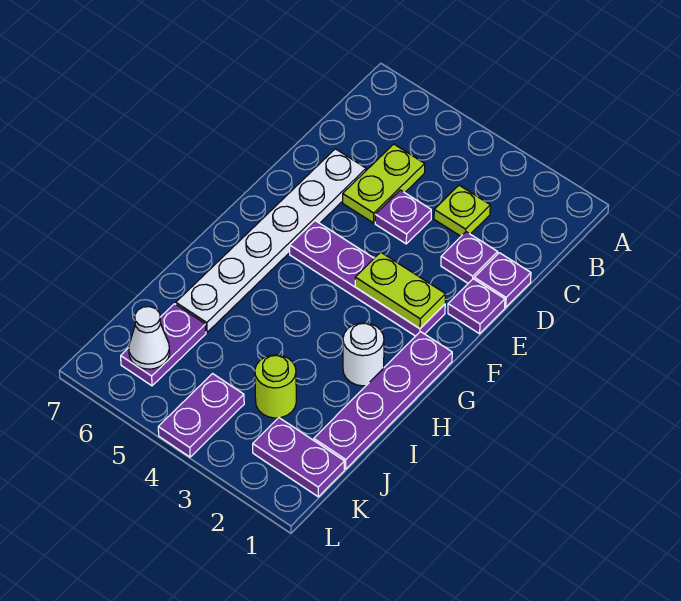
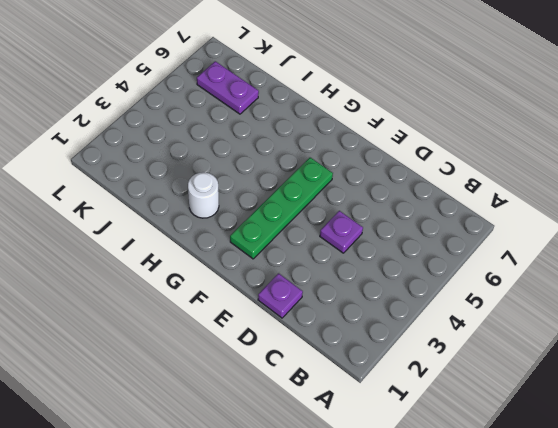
green 1x4 plate [230,158,333,259] -> purple 1x4 plate [290,221,445,336]
none -> lime 1x1 plate [434,185,490,236]
none -> lime 1x2 plate [343,144,425,223]
none -> purple 1x1 plate [441,232,498,283]

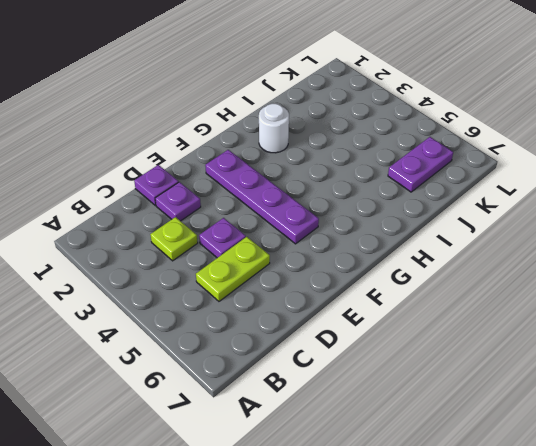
none -> white 1x6 plate [176,149,366,332]
none -> purple 1x1 plate [448,279,505,334]
none -> purple 1x4 plate [314,332,452,469]

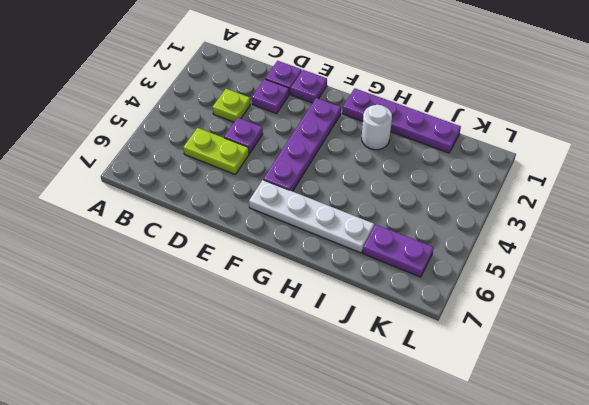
white 1x4 plate [249,180,374,253] -> white 1x6 plate [176,149,366,332]
none -> lime 1x1 round brick [255,355,296,418]
none -> purple 1x2 plate [253,418,344,497]
none -> purple 1x2 plate [158,374,244,457]

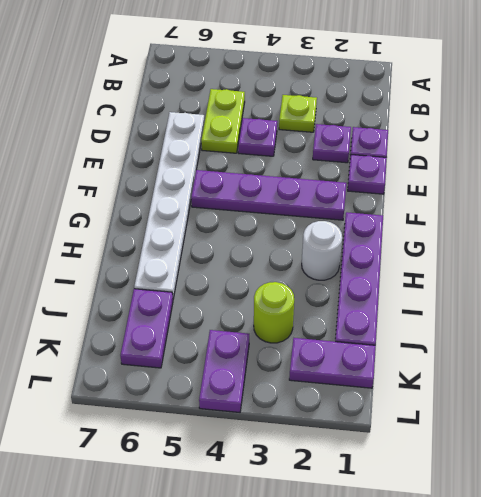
none -> lime 1x2 plate [355,252,446,329]
none -> white 1x1 cone [129,307,170,369]

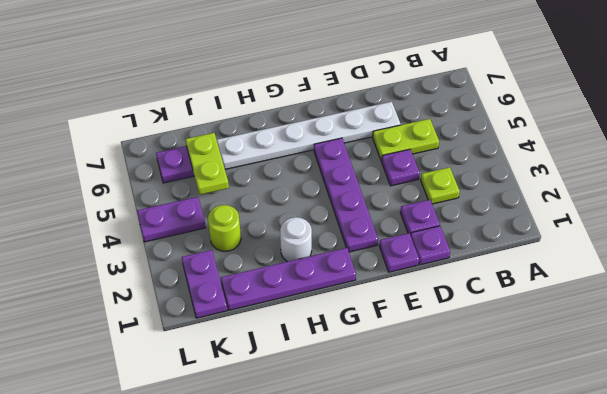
lime 1x2 plate [186,133,229,195] -> lime 1x2 plate moved to [355,252,446,329]
none -> white 1x1 cone [129,307,170,369]

